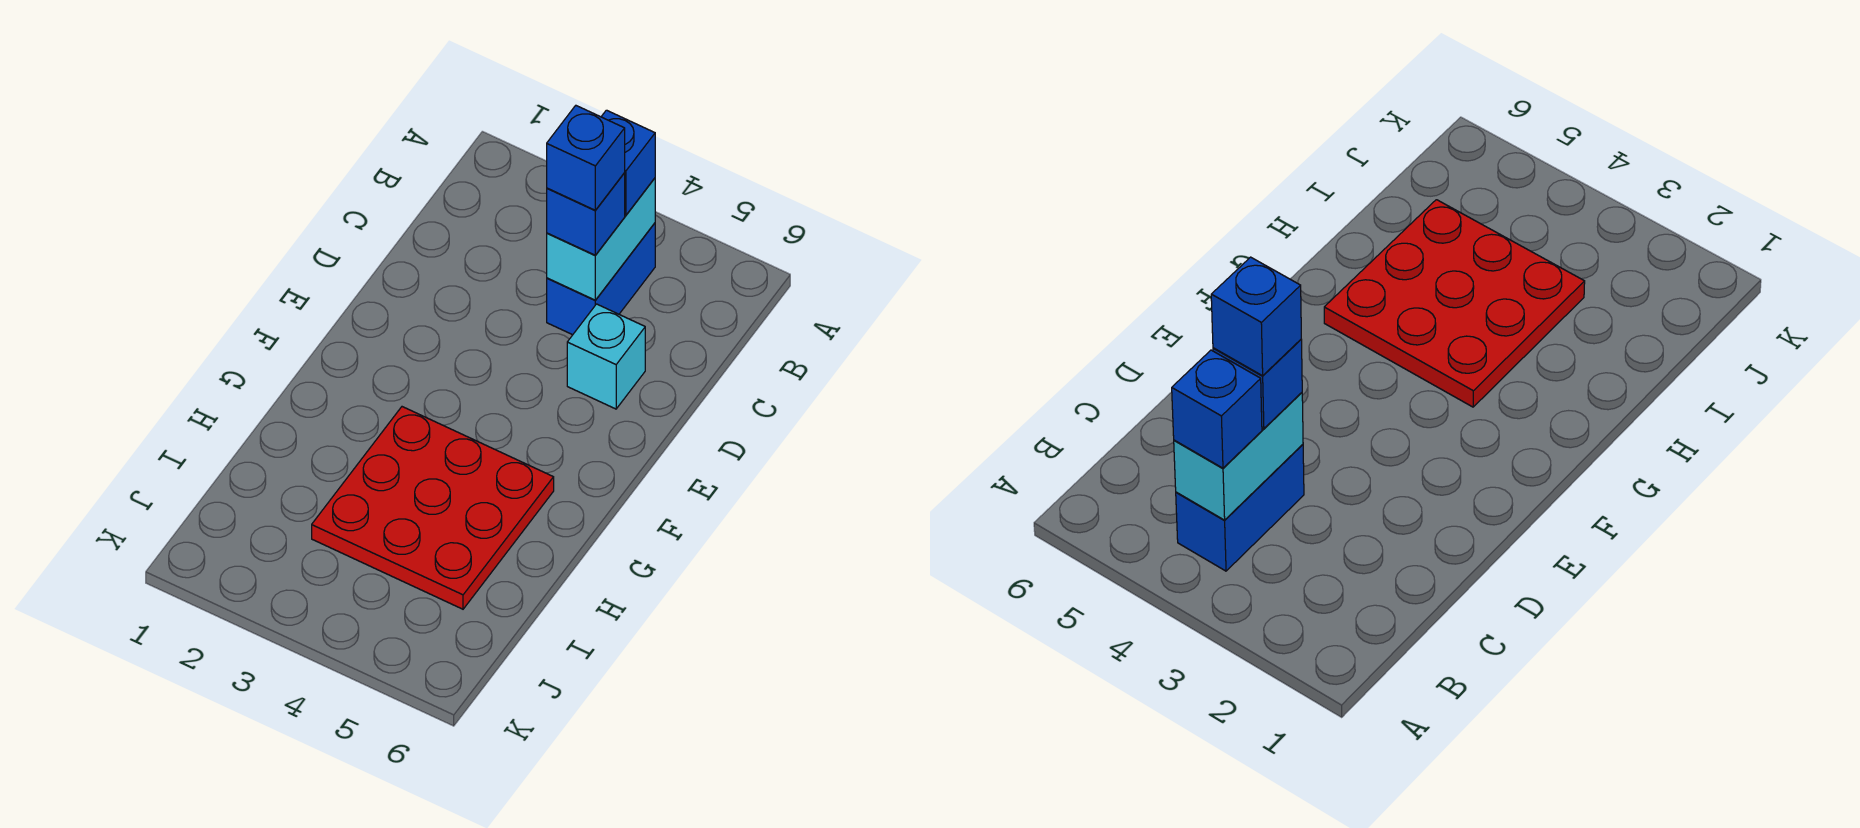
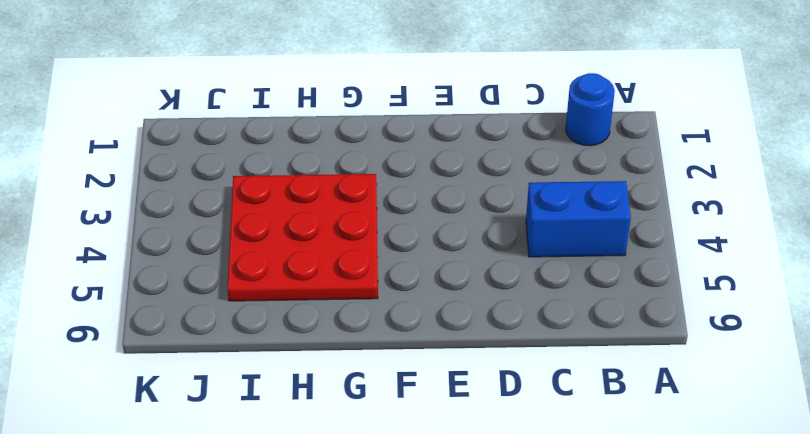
blue 1x1 round brick [566,73,615,146] -> none
none -> cyan 1x1 brick [567,304,645,409]
none -> cyan 1x2 brick [547,178,655,300]

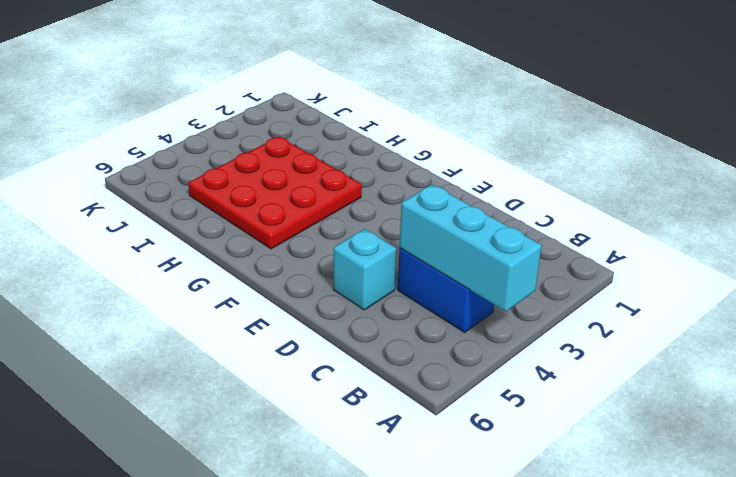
cyan 1x3 brick [400,185,541,311] -> cyan 1x2 brick [547,178,655,300]
none -> blue 1x1 brick [601,110,655,215]
none -> blue 1x1 brick [547,173,625,255]

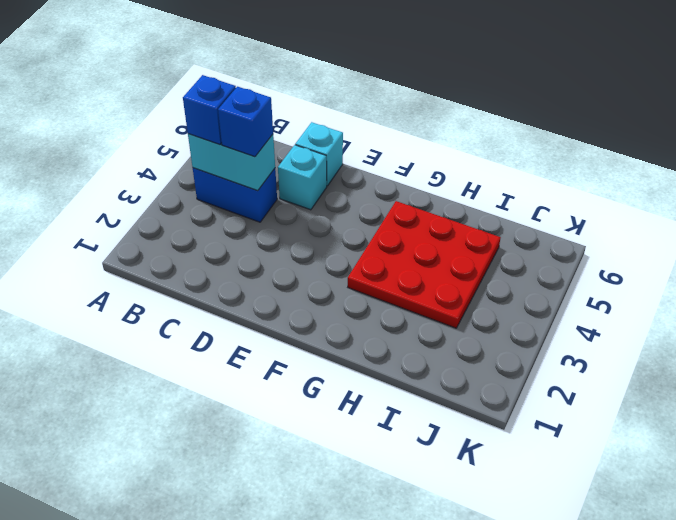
cyan 1x1 brick [295,122,343,186] -> none
none -> blue 1x1 brick [547,106,625,210]

